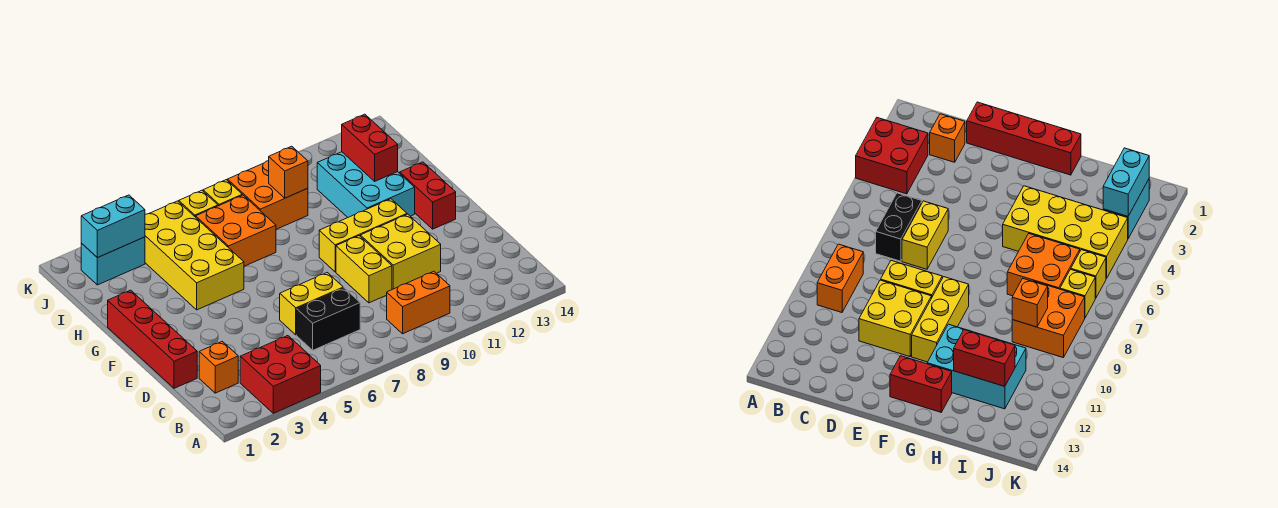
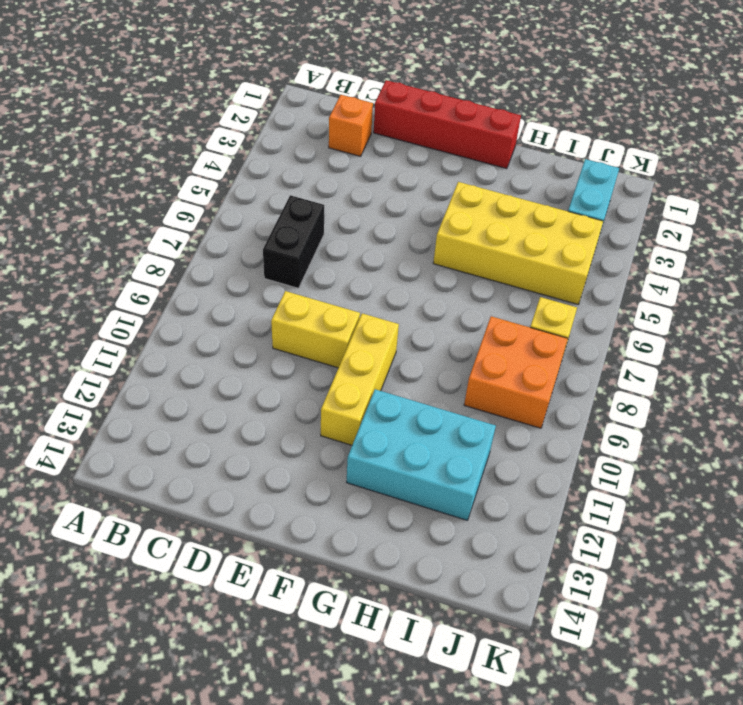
none -> red 2x2 brick [240,336,321,413]
none -> orange 1x2 brick [387,271,450,334]
none -> yellow 1x2 brick [280,273,343,335]

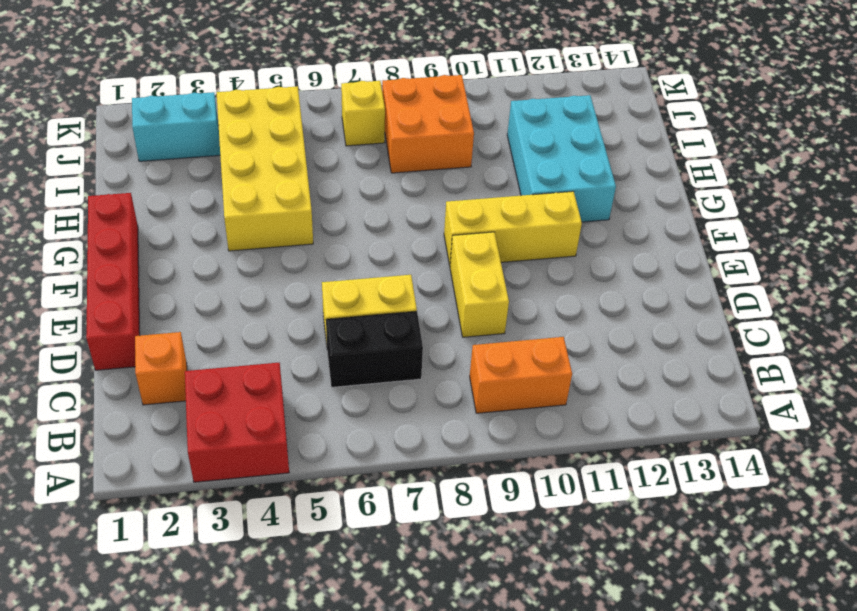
none -> yellow 2x2 brick [360,214,441,289]
none -> red 1x2 brick [400,162,456,229]
none -> orange 2x2 brick [196,195,276,266]

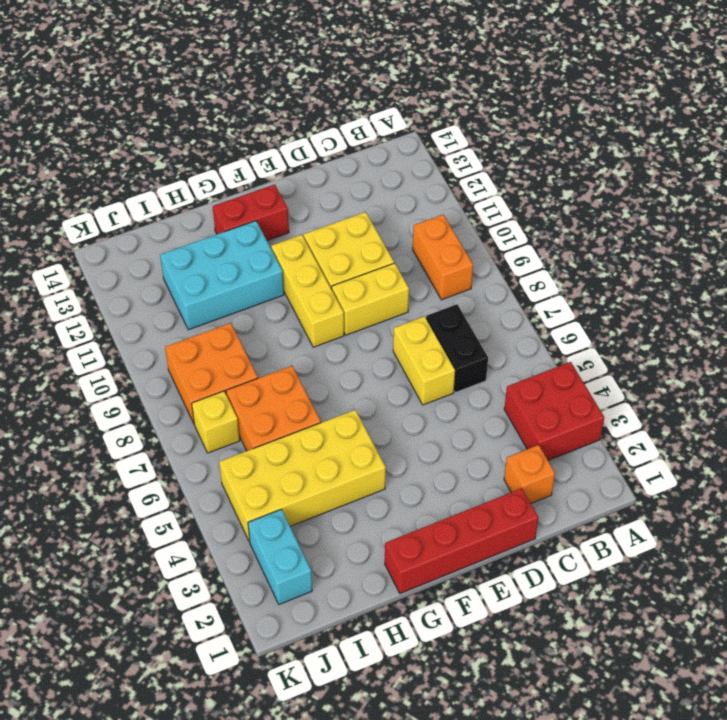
none -> yellow 1x1 brick [179,190,218,217]
none -> red 1x2 brick [342,114,398,181]
none -> orange 1x1 brick [269,146,308,198]

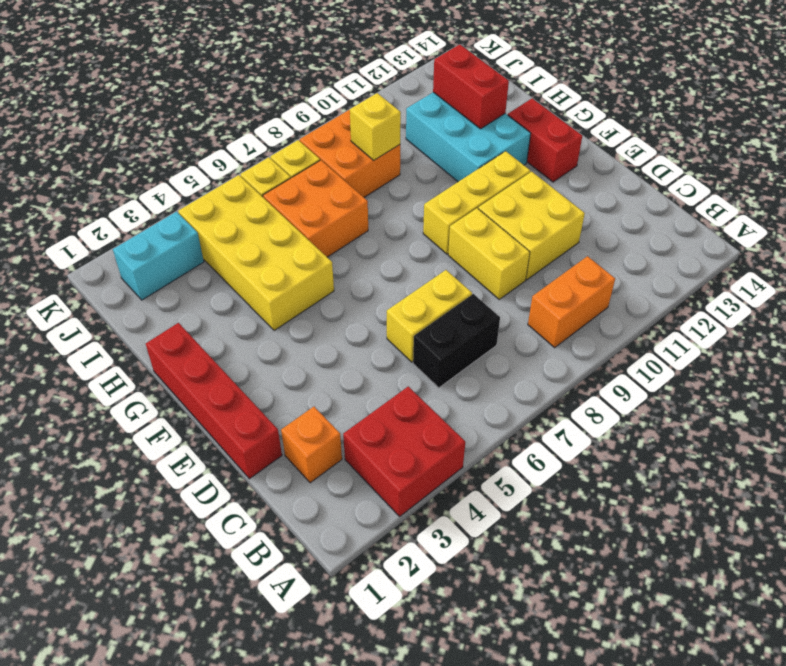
yellow 1x1 brick [350,93,401,160] -> orange 1x1 brick [269,146,308,198]
none -> cyan 1x2 brick [81,195,145,258]

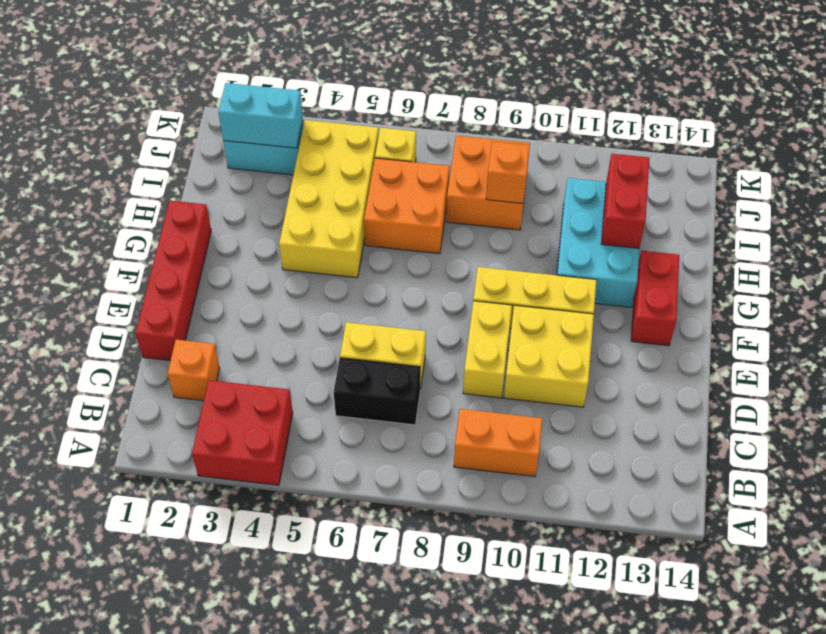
none -> yellow 1x1 brick [203,180,242,206]

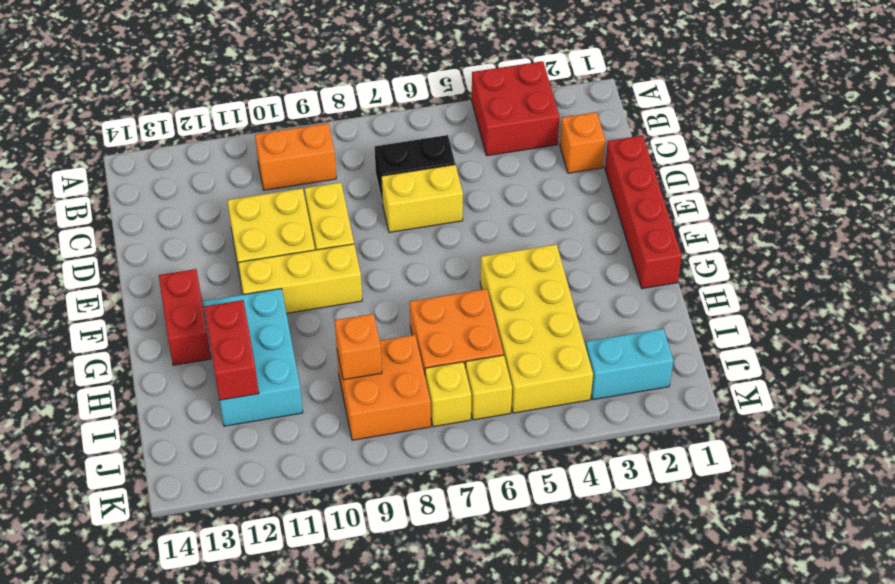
none -> cyan 1x2 brick [81,195,145,258]

